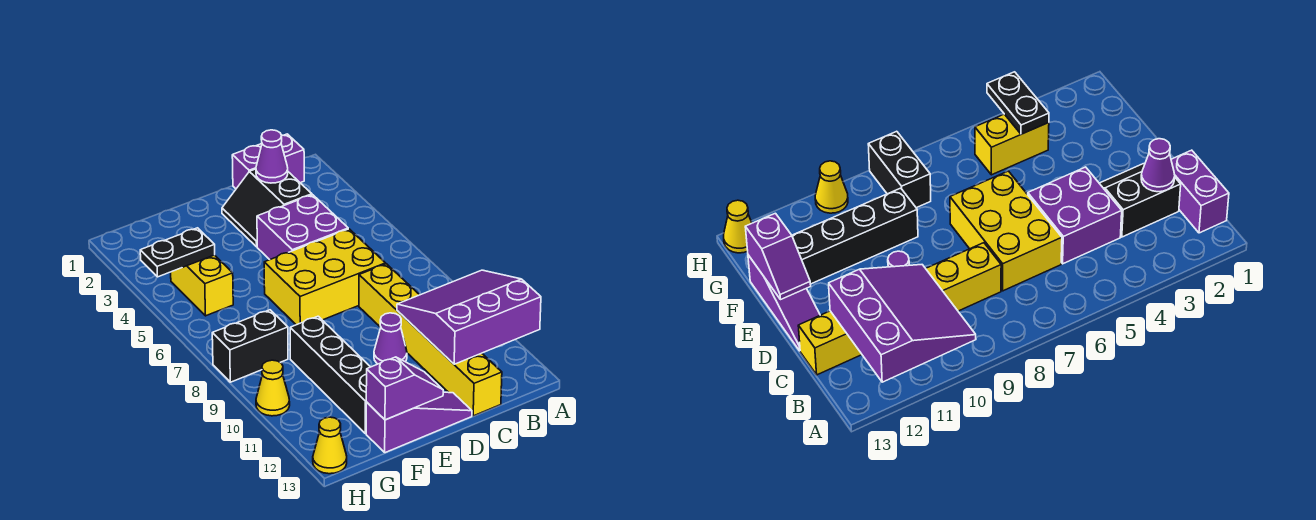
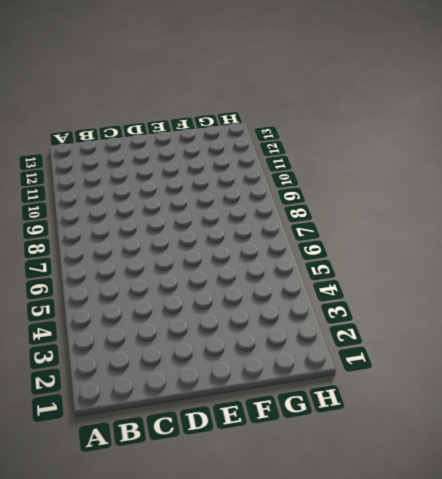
none -> purple 1x2 brick [232,134,304,189]
none -> black 2x2 slope [222,169,312,247]
none -> purple 2x2 brick [257,195,348,260]

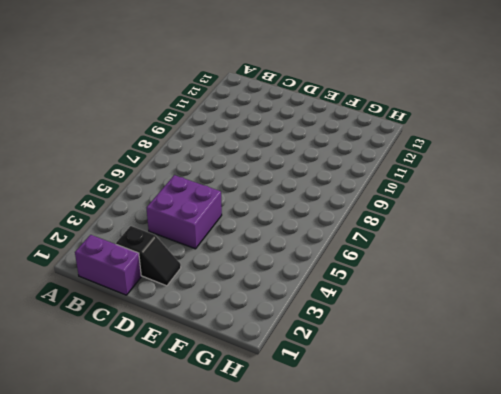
black 1x2 slope [116,226,181,286] -> black 2x2 slope [222,169,312,247]
none -> yellow 2x3 brick [264,229,386,325]
none -> yellow 1x6 brick [359,264,502,416]
none -> purple 1x1 cone [374,313,407,364]

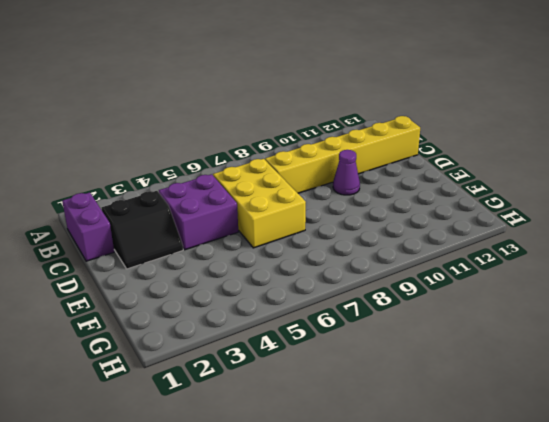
none -> purple 1x3 slope [366,392,472,453]
none -> black 1x4 brick [290,316,370,433]
none -> yellow 1x2 brick [171,255,233,316]

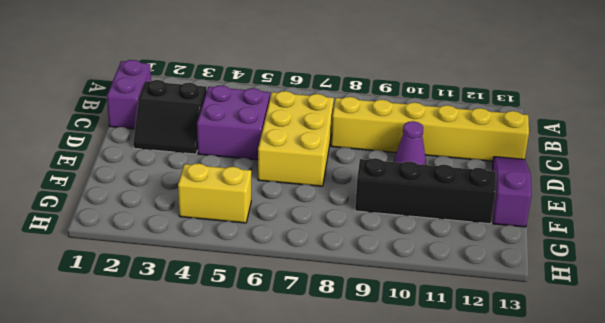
none -> black 1x2 brick [212,310,288,382]
none -> yellow 1x1 cone [256,360,290,416]
none -> yellow 1x1 cone [313,417,347,474]

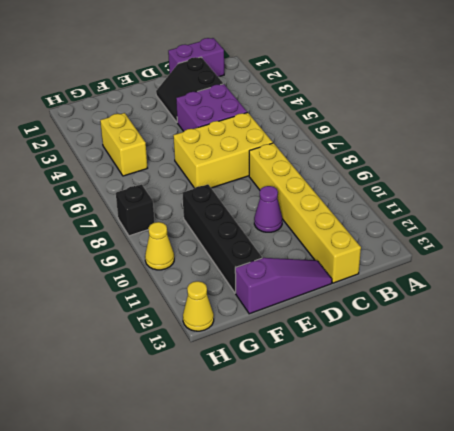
black 1x1 brick [116,184,155,236] -> black 1x2 brick [212,310,288,382]
none -> purple 3x3 slope [397,270,541,364]
none -> purple 1x1 cone [256,130,288,183]
none -> purple 1x2 slope [366,357,443,420]

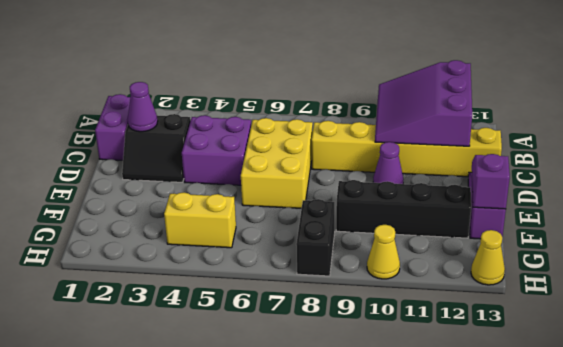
none -> black 1x2 plate [140,228,215,277]

